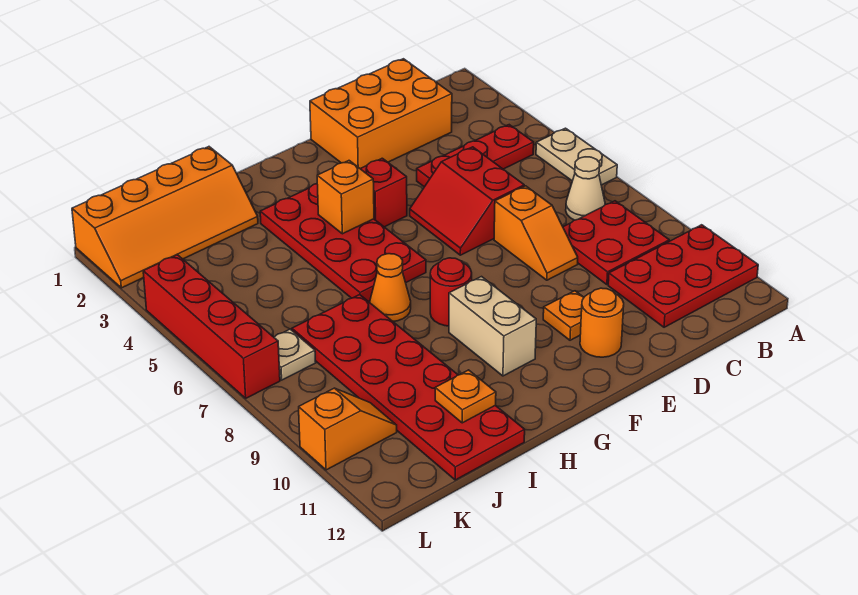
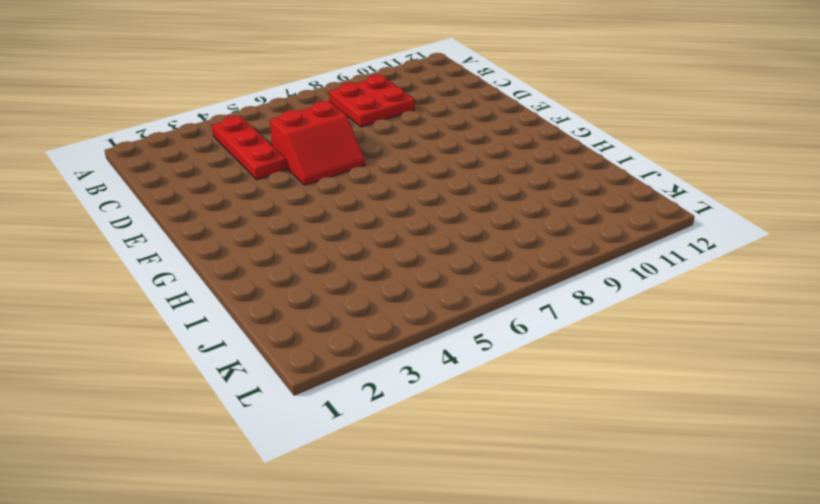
none -> tan 1x2 plate [536,128,617,185]
none -> red 2x3 plate [608,225,758,327]
none -> tan 1x1 cone [566,157,605,220]

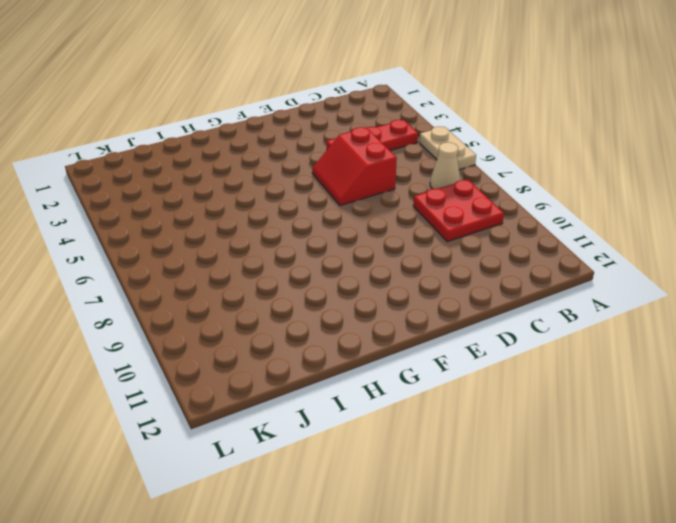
none -> red 2x3 plate [608,225,758,327]
none -> orange 2x3 brick [310,59,452,168]
none -> orange 1x2 slope [494,186,578,280]

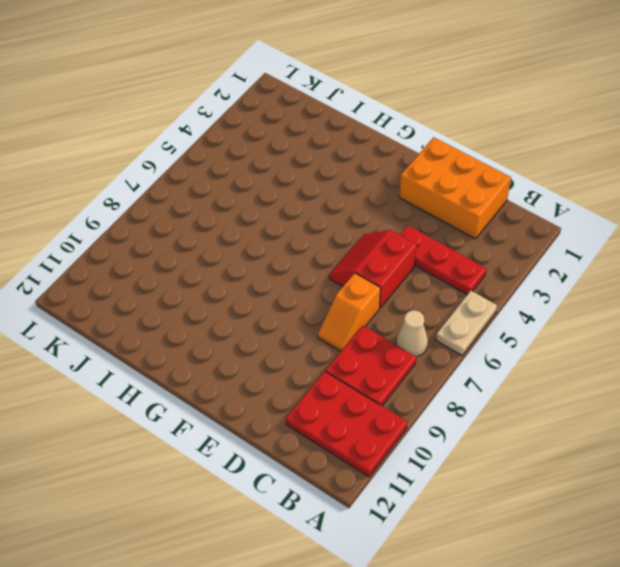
none -> orange 1x1 plate [543,291,584,340]
none -> orange 1x1 round brick [580,288,624,357]
none -> red 1x1 brick [360,158,407,227]

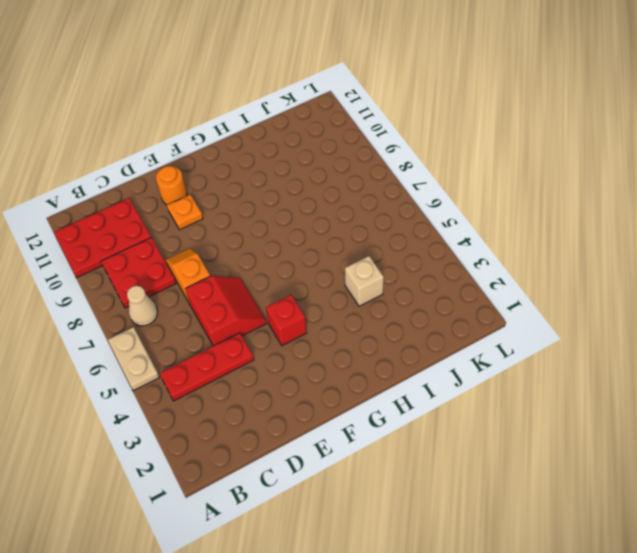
tan 1x1 brick [345,256,384,306] -> none
none -> orange 2x3 brick [310,59,452,168]
none -> red 2x4 plate [260,184,426,301]
none -> red 1x1 round brick [430,258,472,326]

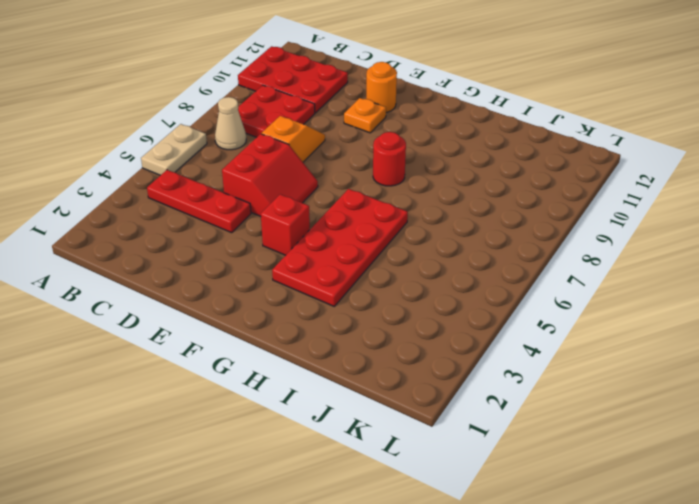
none -> orange 2x3 brick [310,59,452,168]
none -> tan 1x2 brick [449,277,536,376]
none -> orange 1x1 cone [370,254,411,321]

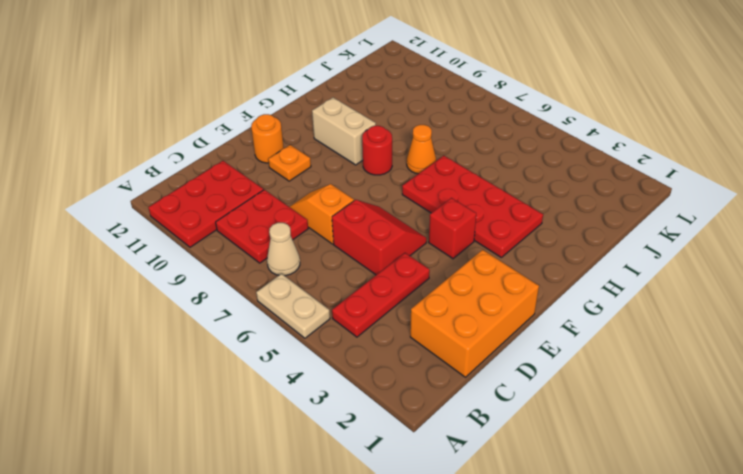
none -> orange 2x4 slope [72,147,258,288]
none -> red 2x6 plate [292,295,525,480]
none -> tan 1x1 plate [274,329,316,380]

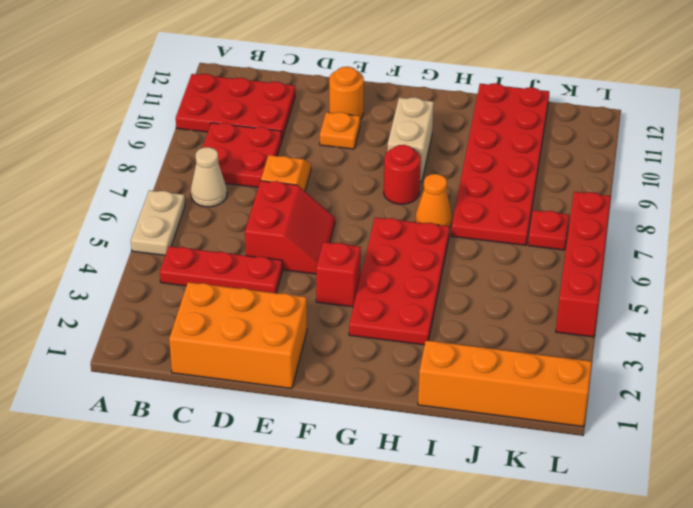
red 1x1 plate [528,210,569,250] -> tan 1x1 plate [274,329,316,380]
none -> orange 1x2 slope [299,388,397,470]
none -> orange 1x1 brick [317,161,374,234]
none -> orange 1x1 plate [435,370,496,423]

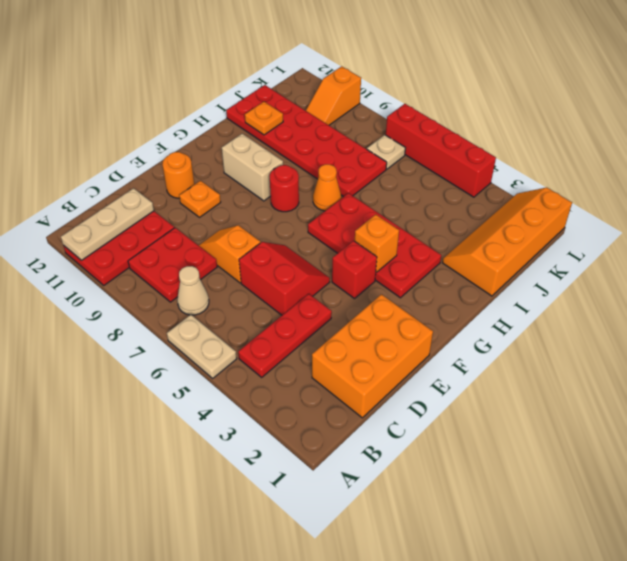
tan 1x3 plate [61,188,154,260] -> none

